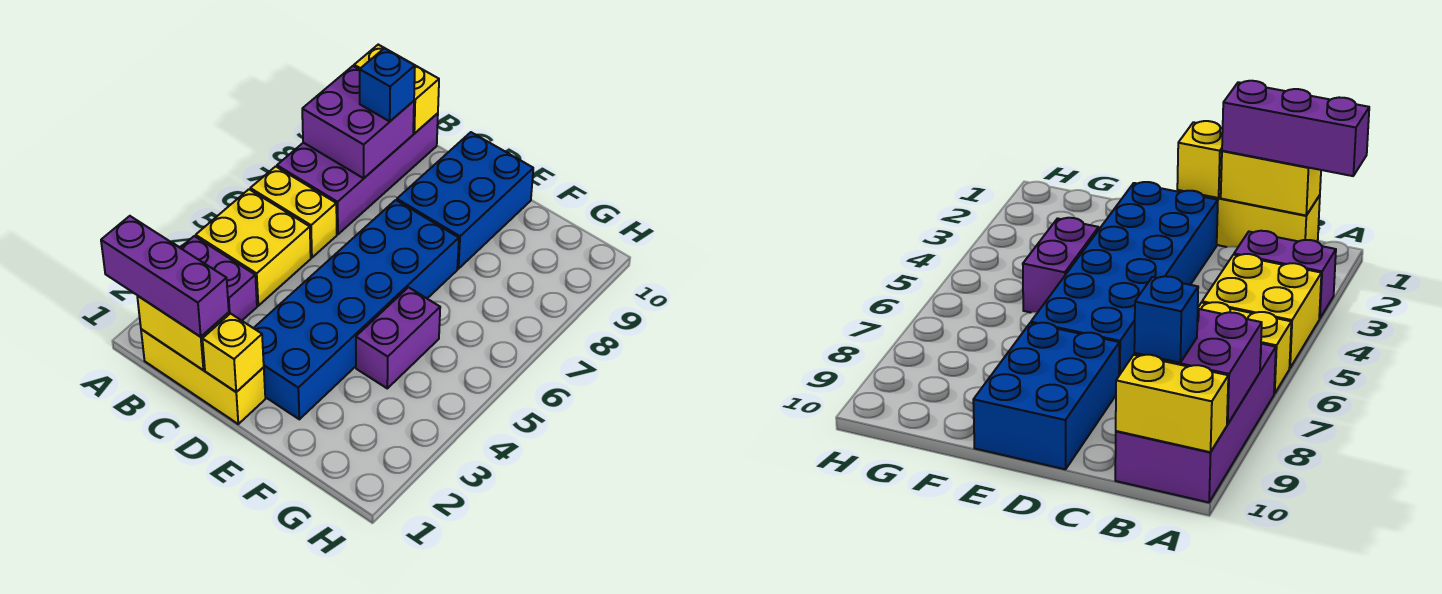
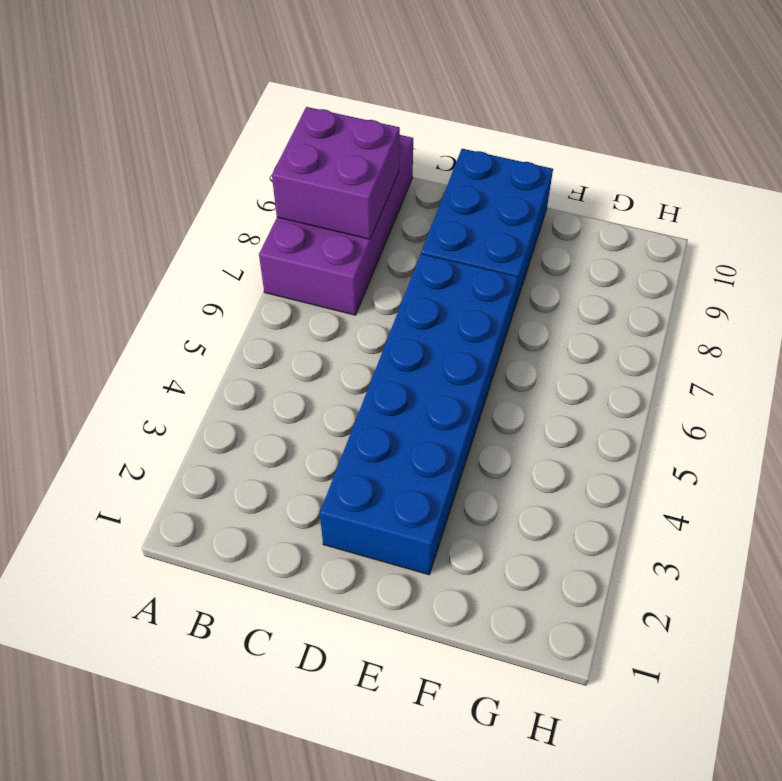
none -> purple 1x2 brick [181,236,257,321]
none -> yellow 2x2 brick [196,189,311,306]
none -> yellow 1x2 brick [250,166,337,258]

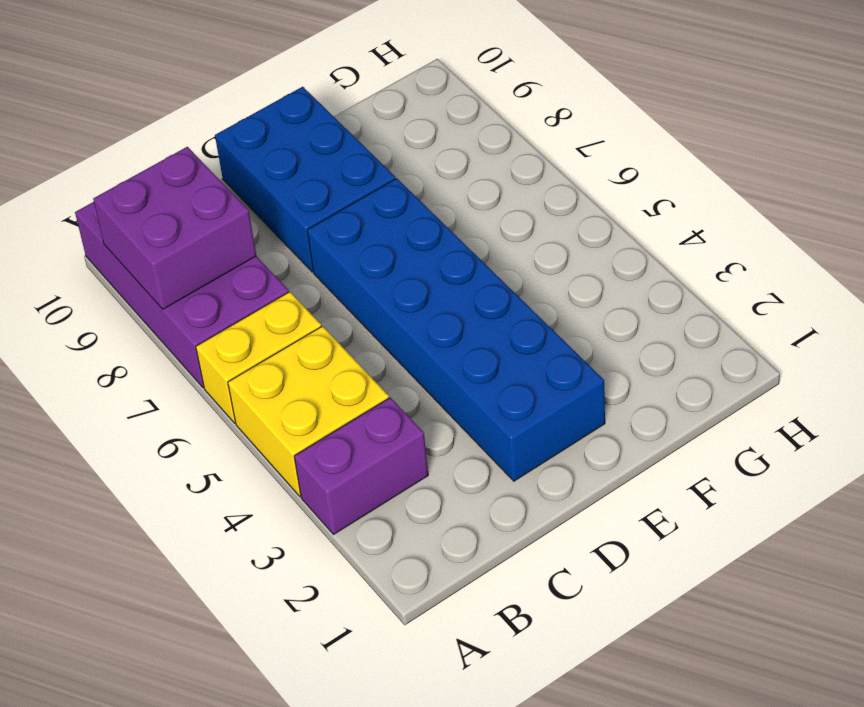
none -> yellow 1x3 brick [141,329,265,424]
none -> purple 1x2 brick [356,287,440,388]
none -> yellow 1x2 brick [354,45,439,134]

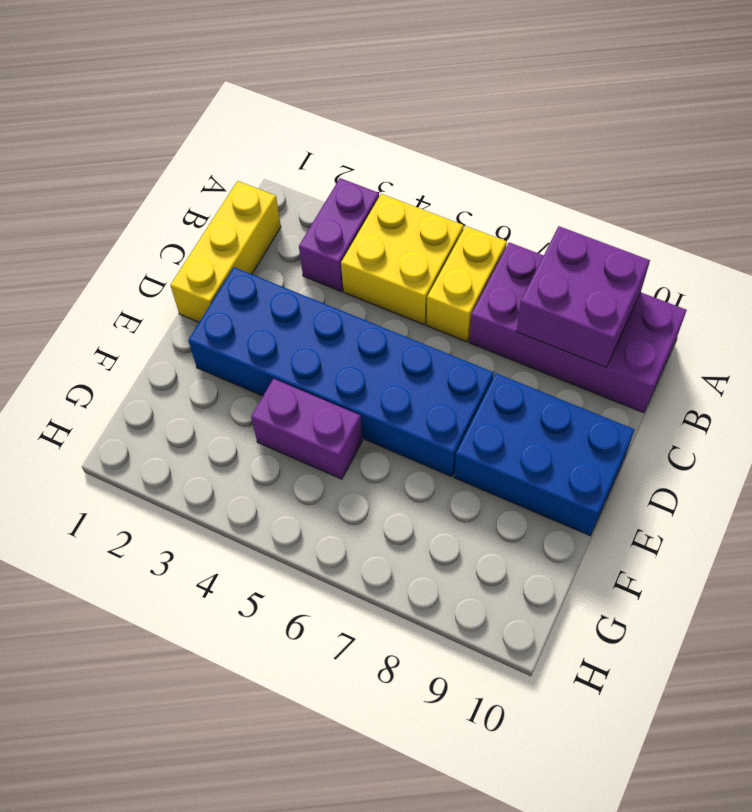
none -> yellow 1x2 brick [354,45,439,134]
none -> yellow 1x2 brick [137,296,229,370]
none -> yellow 1x1 brick [202,314,264,392]

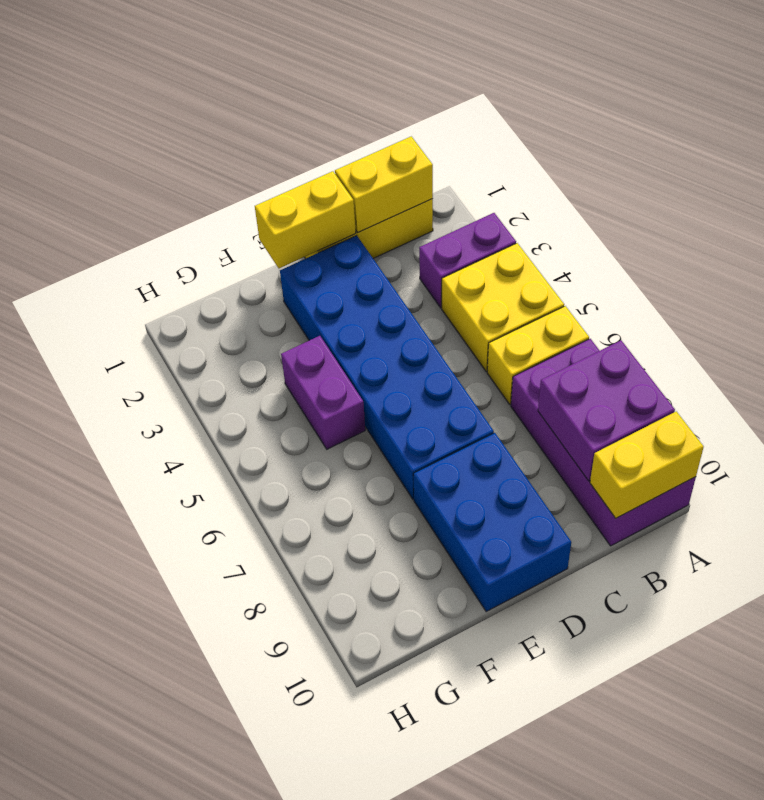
yellow 1x2 brick [255,171,356,268] -> yellow 1x1 brick [202,314,264,392]
none -> purple 1x3 brick [101,216,229,337]
none -> blue 1x1 brick [360,48,415,121]

